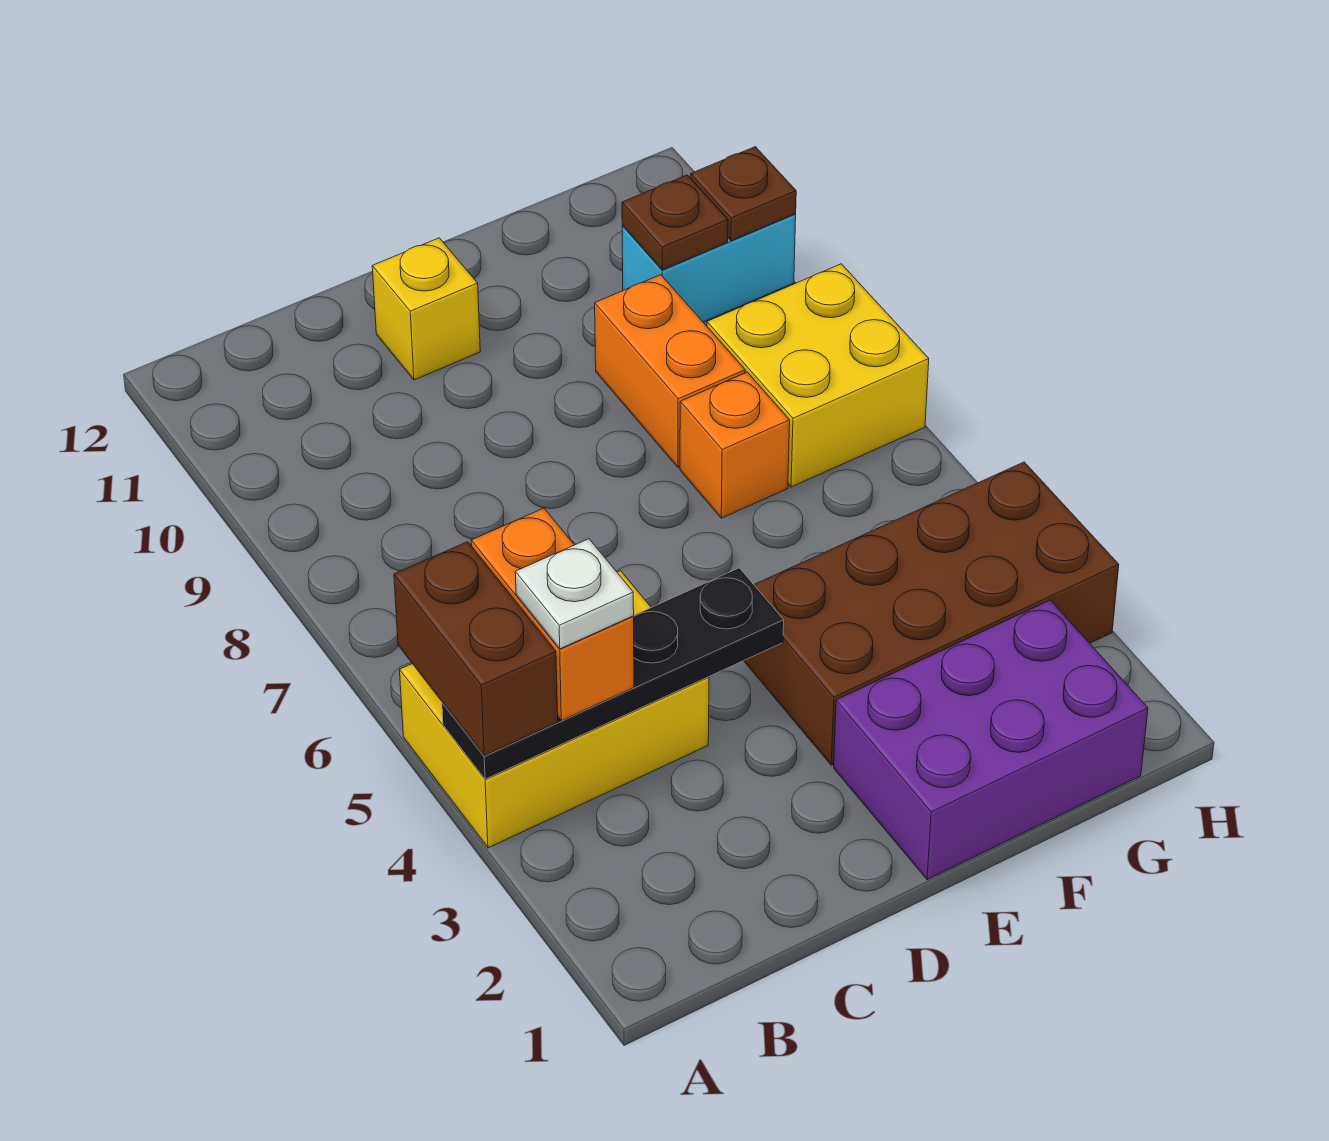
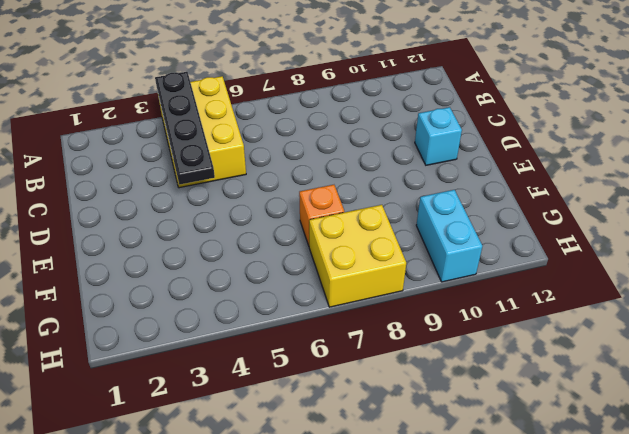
cyan 1x1 brick [415,107,462,165] -> yellow 1x1 brick [372,238,480,380]
none -> purple 2x3 brick [834,600,1148,880]
none -> brown 2x4 brick [744,462,1119,765]
none -> orange 1x2 brick [595,275,745,467]

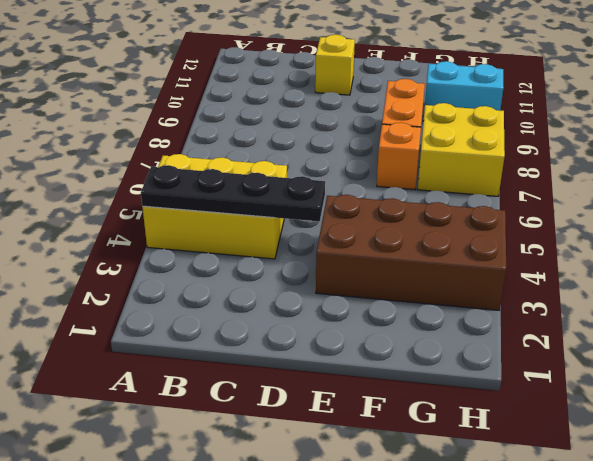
none -> purple 2x3 brick [834,600,1148,880]
none -> brown 1x1 plate [622,175,728,270]
none -> brown 1x1 plate [691,147,796,241]

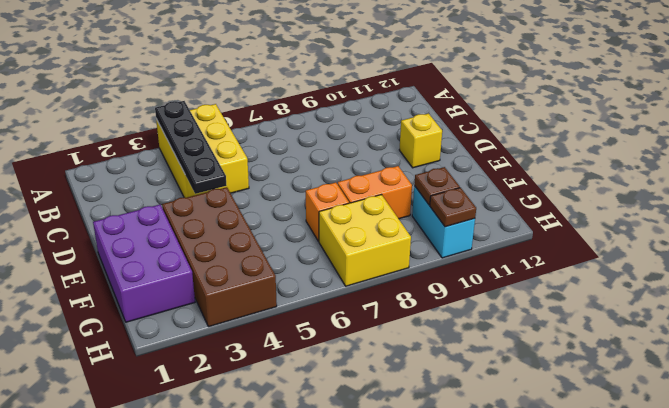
none -> brown 1x2 brick [394,542,558,756]
none -> orange 1x2 brick [471,508,634,721]
none -> white 1x1 plate [515,539,634,649]

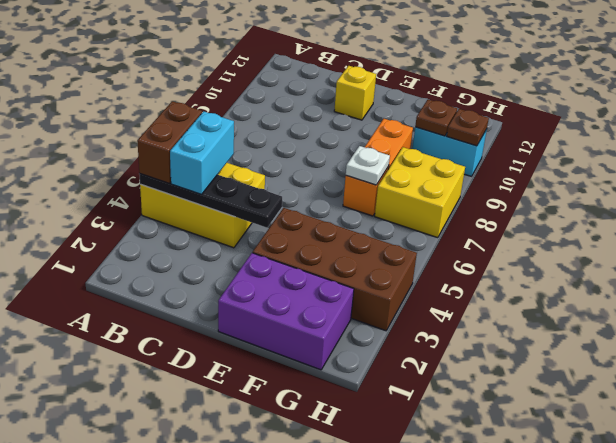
cyan 1x2 brick [170,111,234,194] -> orange 1x2 brick [471,508,634,721]
white 1x1 plate [346,146,390,185] -> white 1x1 plate moved to [515,539,634,649]

